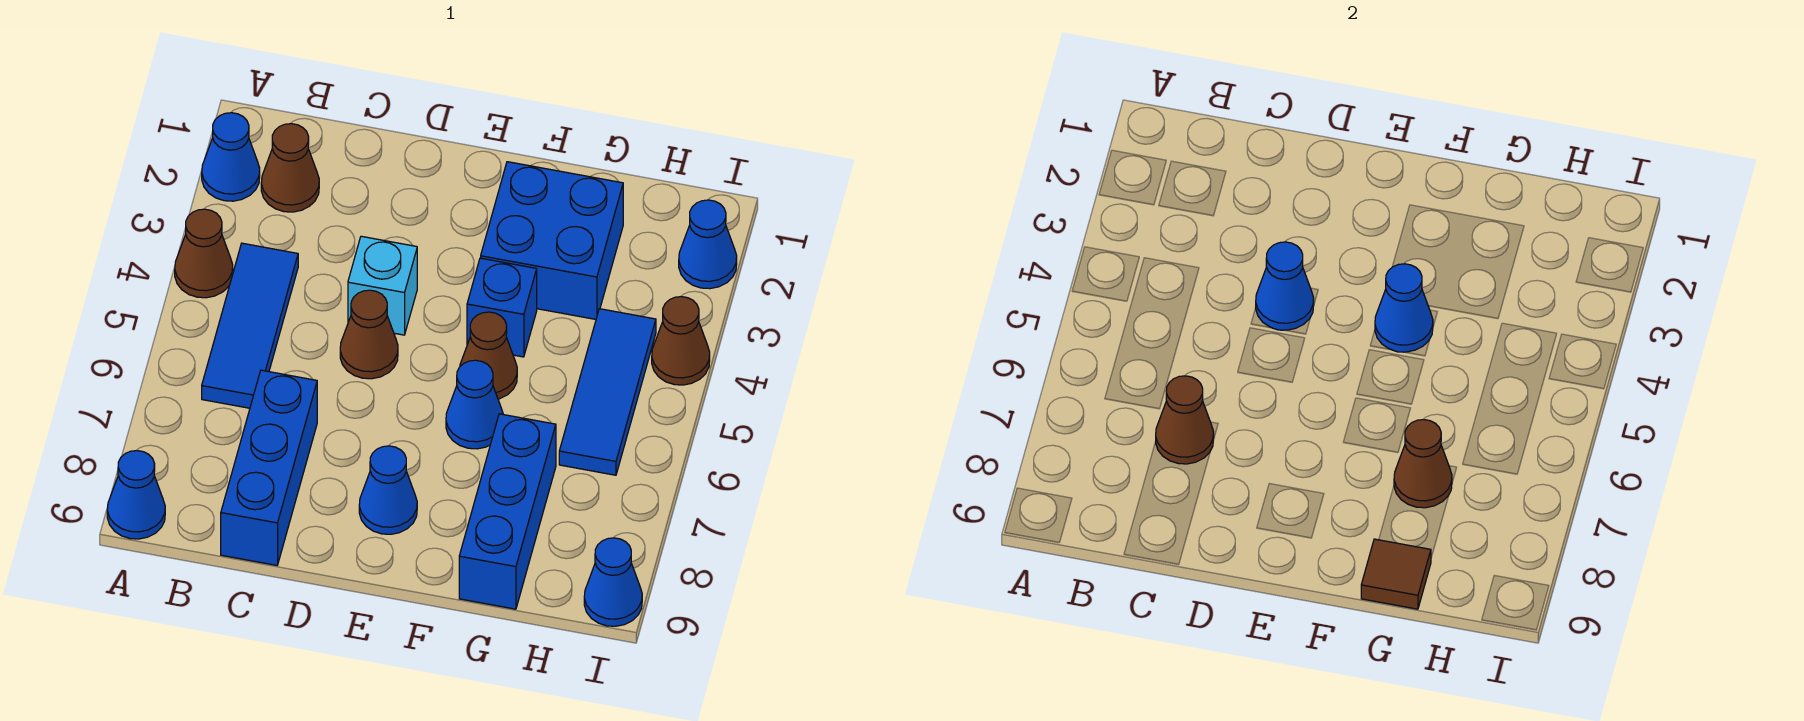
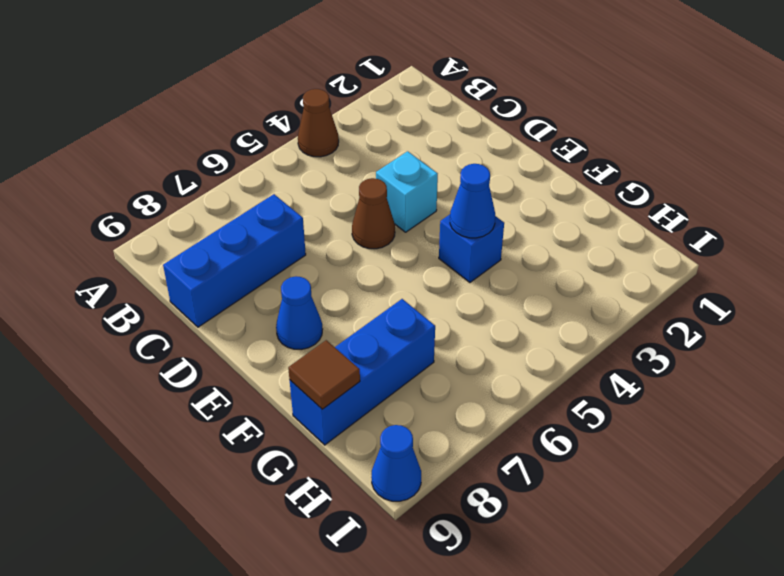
none -> blue 1x1 cone [202,113,260,201]
none -> blue 1x1 cone [107,451,165,539]
none -> brown 1x1 cone [261,124,319,212]

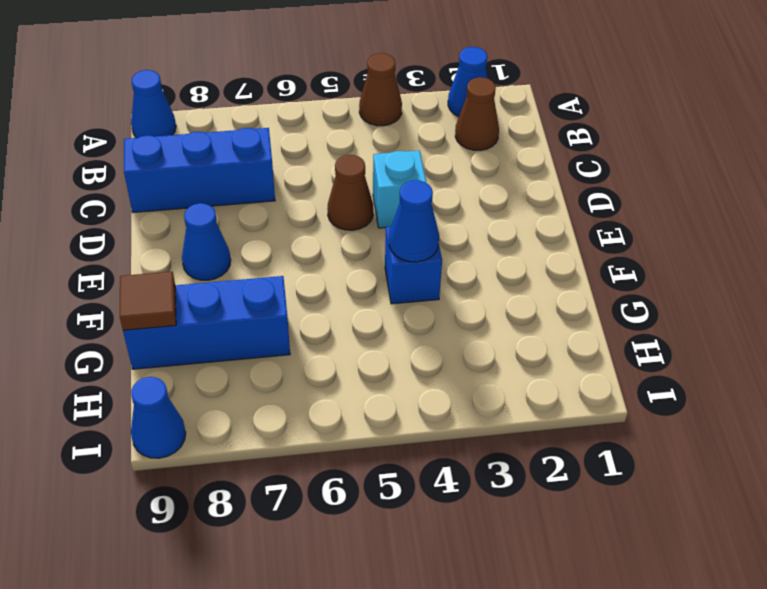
none -> blue 1x3 tile [202,243,298,408]
none -> blue 2x2 brick [481,162,623,319]
none -> brown 1x1 cone [460,312,517,399]

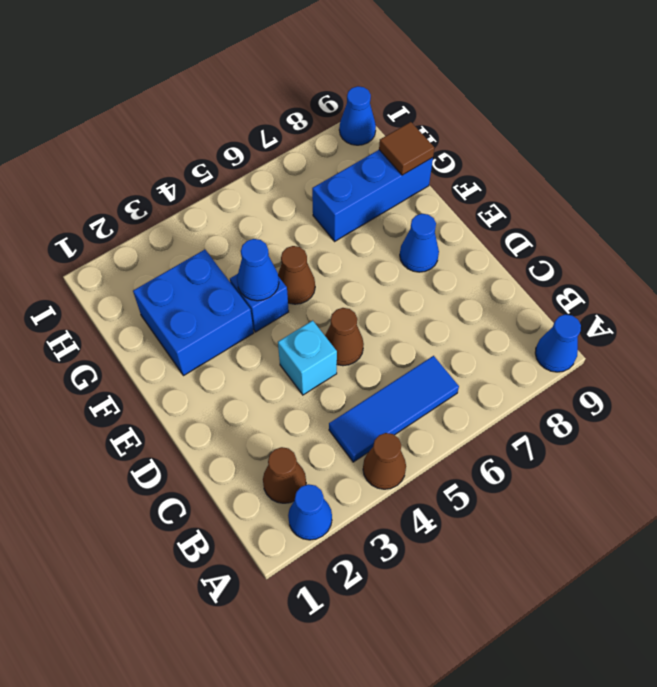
none -> blue 1x3 brick [221,370,317,565]
none -> blue 1x1 cone [446,360,503,449]
none -> blue 1x3 tile [559,309,656,475]

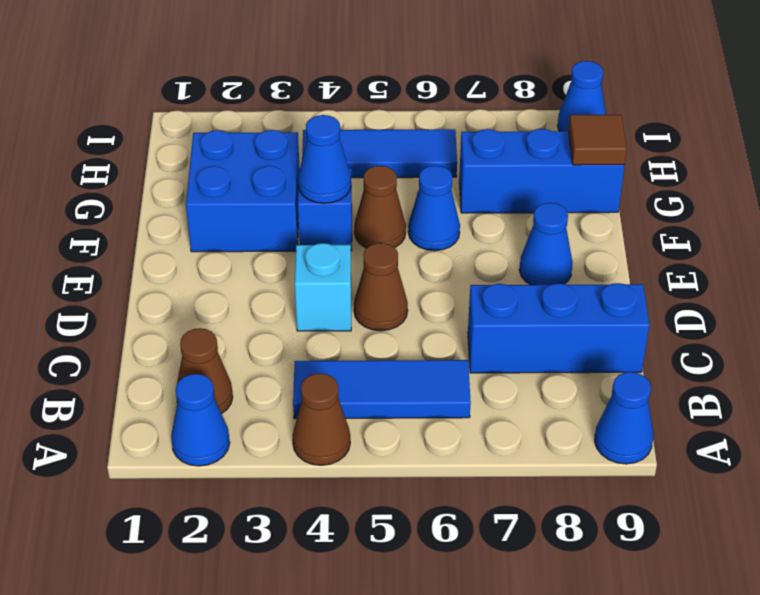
none -> blue 1x1 cone [679,200,737,289]
none -> brown 1x1 cone [652,297,710,385]
none -> brown 1x1 cone [1156,376,1214,464]

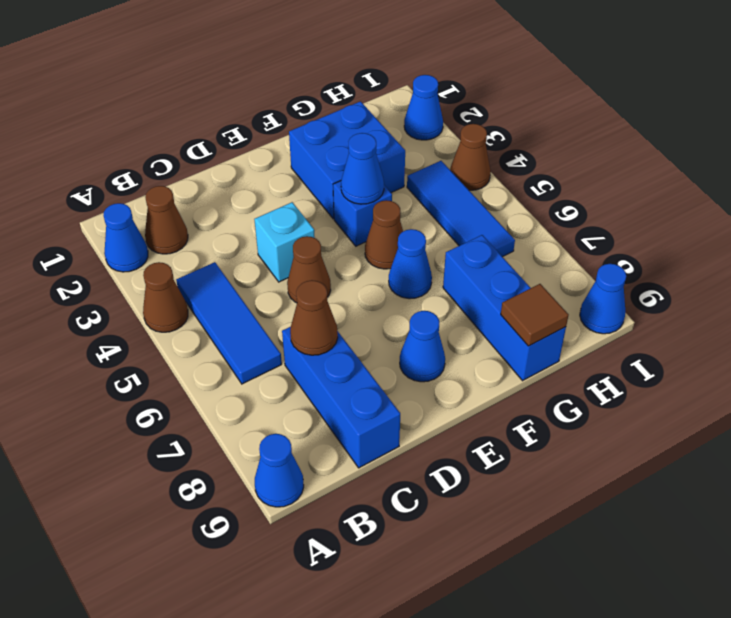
none -> blue 1x1 cone [1256,242,1314,330]
none -> brown 1x1 cone [1394,420,1452,508]

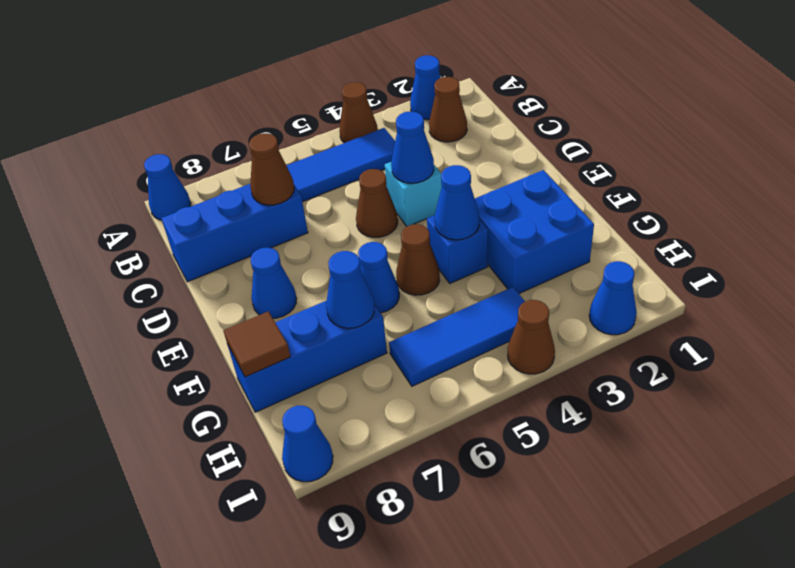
blue 1x1 cone [326,251,374,328] -> brown 1x1 cone [1394,420,1452,508]

